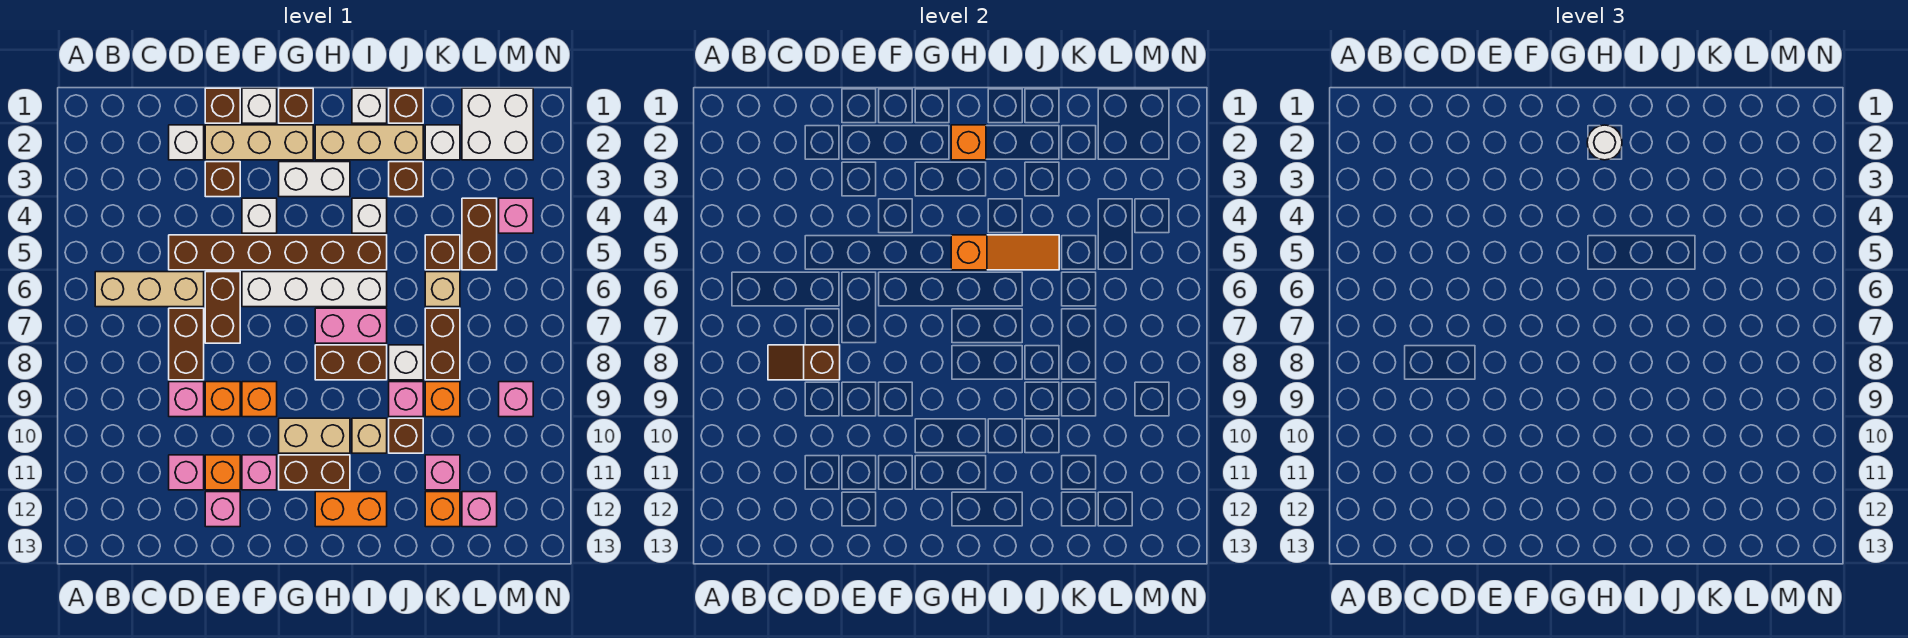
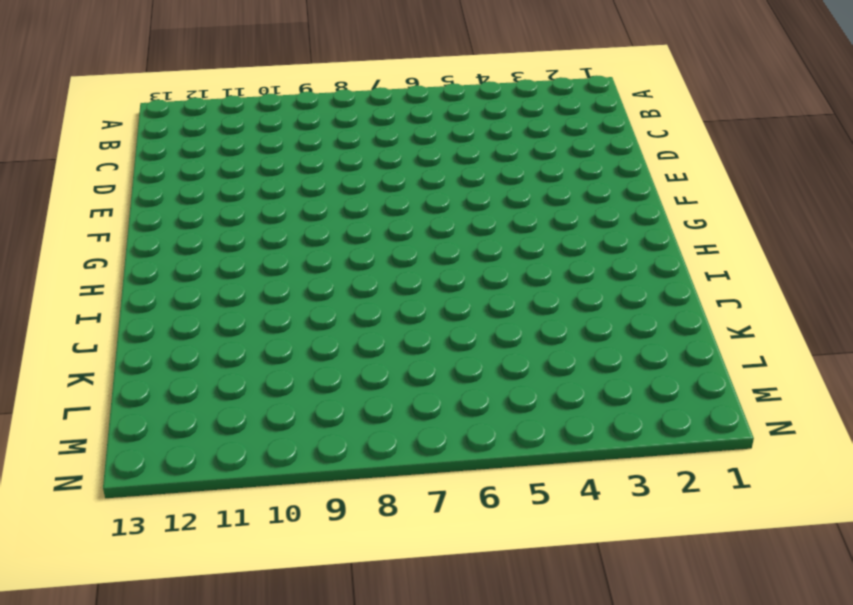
none -> tan 1x3 brick [95,272,204,307]
none -> white 1x1 brick [169,125,204,160]
none -> brown 1x6 brick [169,235,387,270]
none -> brown 1x2 brick [169,308,204,380]

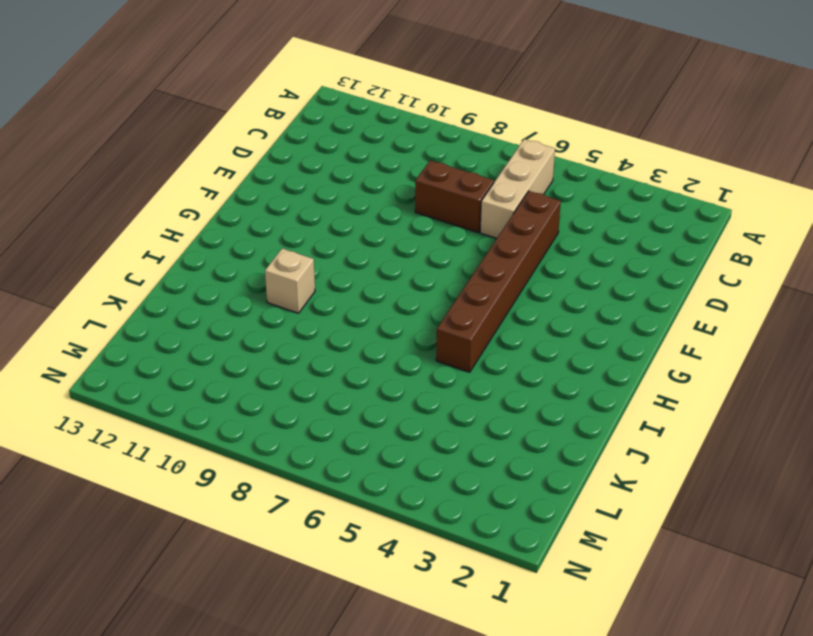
none -> white 1x1 brick [169,125,204,160]
none -> pink 1x1 brick [169,382,204,417]
none -> pink 1x1 brick [169,455,204,490]
none -> brown 1x1 brick [205,88,240,123]

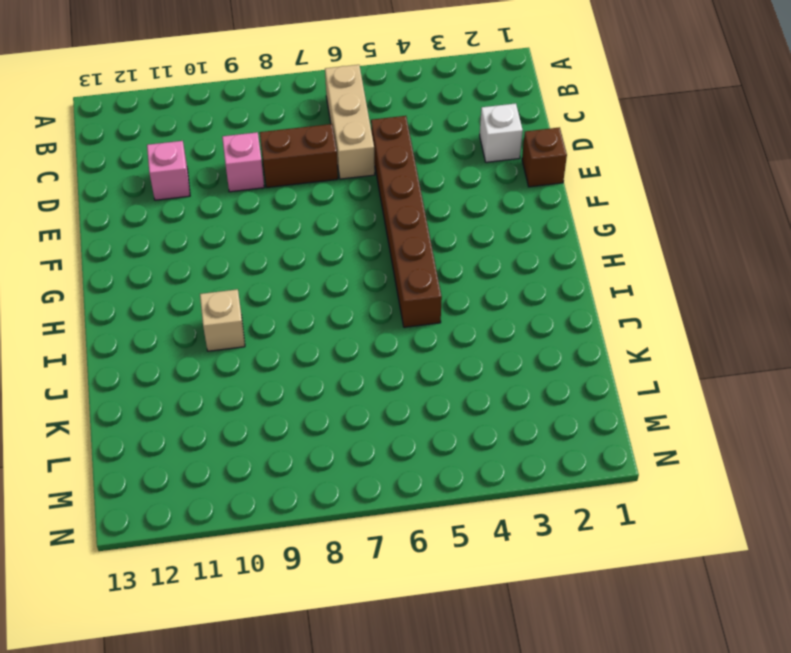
none -> tan 1x3 brick [205,125,313,160]
none -> brown 1x1 brick [205,162,240,197]
none -> brown 1x2 brick [205,272,240,343]
none -> orange 1x1 brick [205,382,240,417]

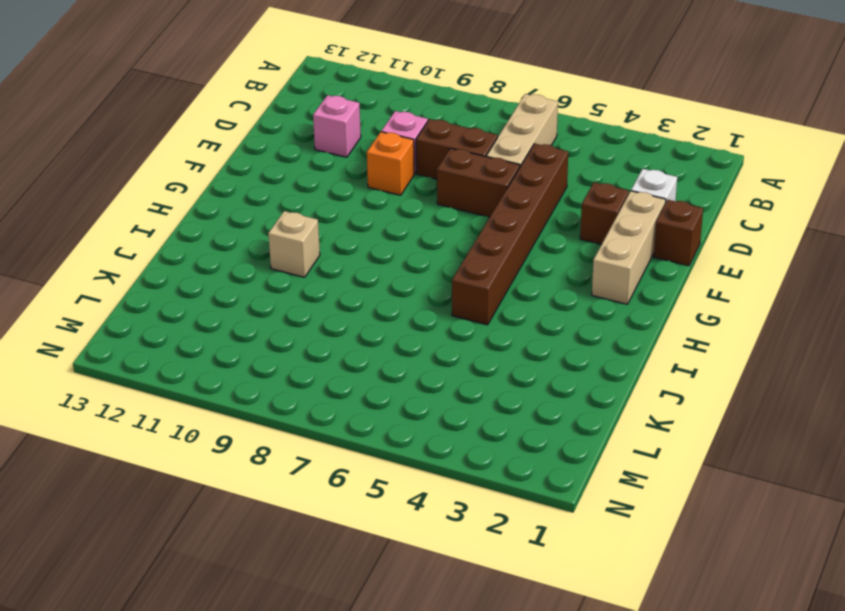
none -> orange 1x1 brick [205,455,240,490]
none -> pink 1x1 brick [205,492,240,527]
none -> white 1x1 brick [242,88,277,123]
none -> white 1x1 brick [242,198,277,233]

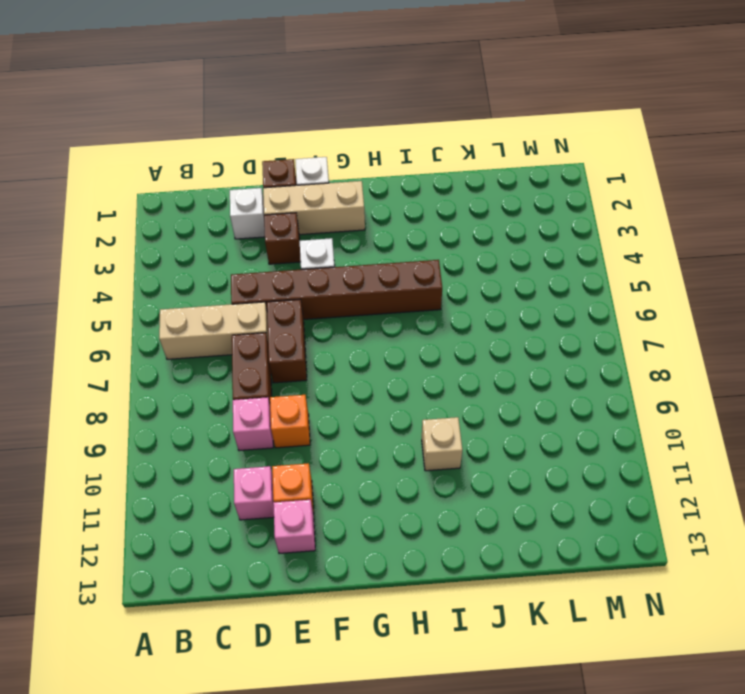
none -> white 1x4 brick [242,272,387,307]
none -> orange 1x1 brick [242,382,277,417]
none -> pink 1x1 brick [242,455,277,490]
none -> brown 1x1 brick [279,88,313,123]

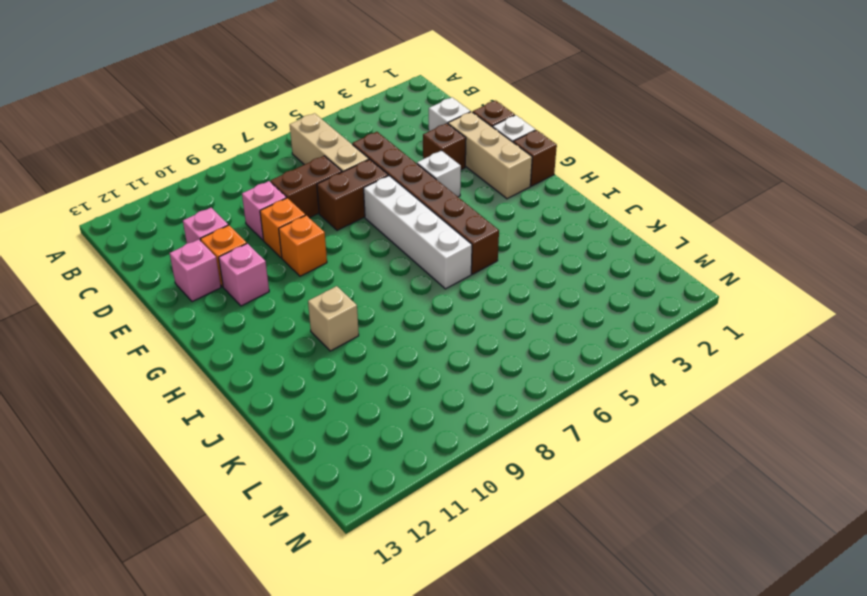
none -> white 1x2 brick [279,162,350,197]
none -> tan 1x2 brick [279,418,350,453]
none -> brown 1x2 brick [279,455,350,490]
none -> tan 1x3 brick [315,125,423,160]

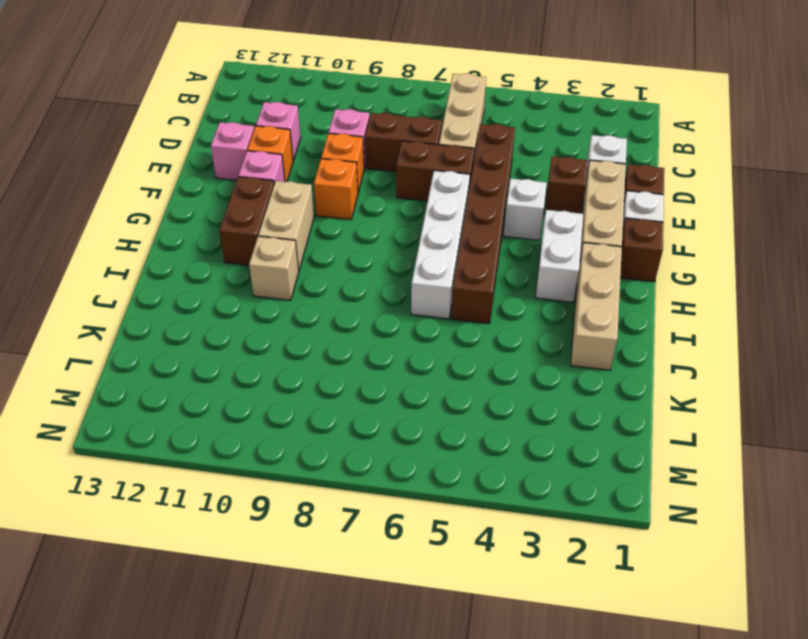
none -> pink 1x2 brick [315,308,387,343]
none -> brown 1x2 brick [315,345,387,380]
none -> orange 1x2 brick [315,492,387,527]
none -> white 1x1 brick [352,88,387,123]

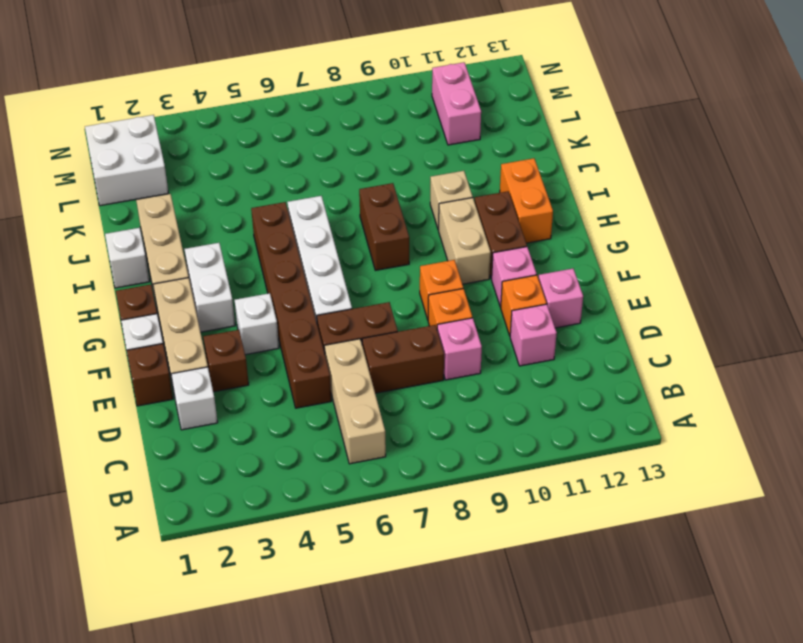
pink 1x2 brick [432,62,481,145] -> pink 1x2 brick moved to [315,308,387,343]
none -> white 1x1 brick [352,198,387,233]
none -> brown 1x1 brick [389,88,423,123]
none -> brown 1x1 brick [389,162,423,197]
none -> white 1x1 brick [389,345,423,380]

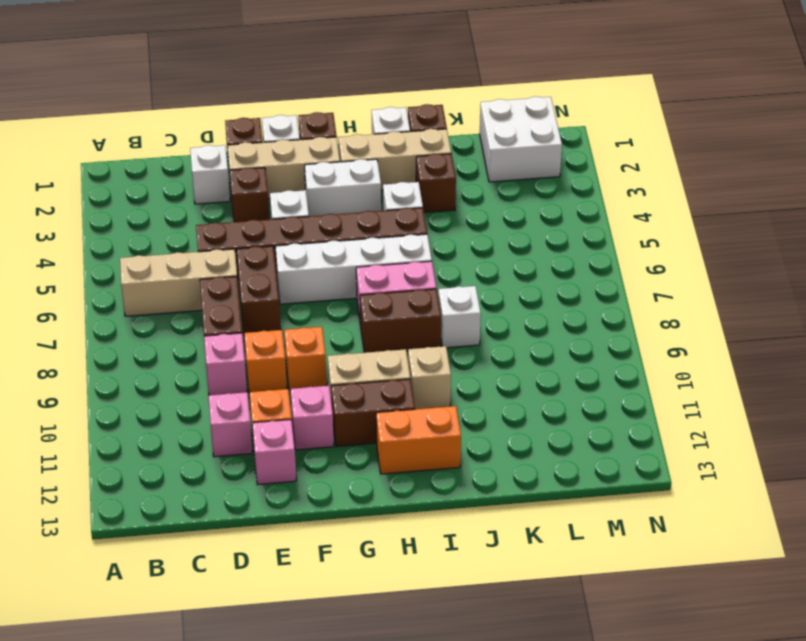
none -> pink 1x1 brick [389,382,423,417]
none -> brown 1x1 brick [389,418,423,453]
none -> white 1x1 brick [425,125,460,160]
none -> brown 1x1 brick [425,235,460,270]

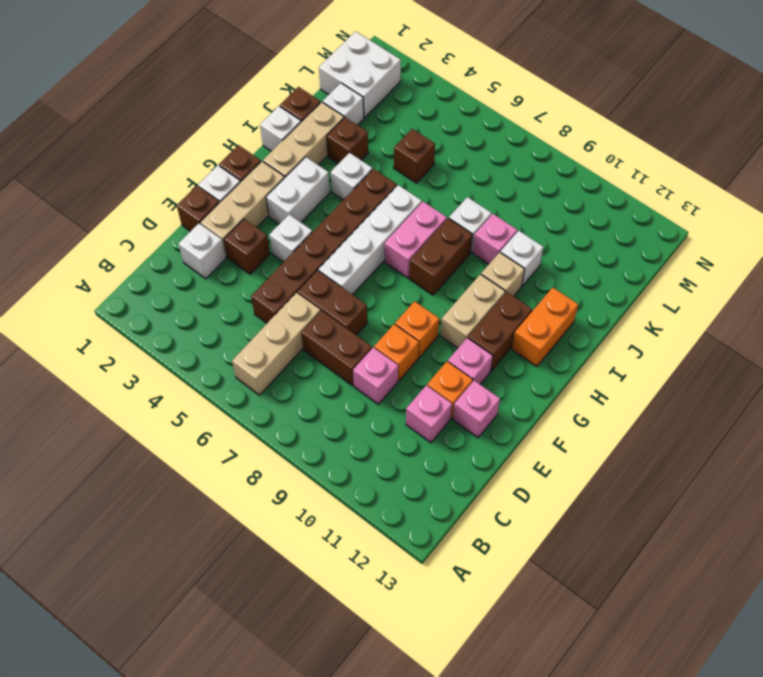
white 1x1 brick [500,231,543,286] -> brown 1x1 brick [389,418,423,453]
none -> tan 1x1 brick [425,272,460,307]
none -> brown 1x2 brick [425,308,460,380]
none -> orange 1x1 brick [425,382,460,417]
none -> pink 1x1 brick [425,455,460,490]

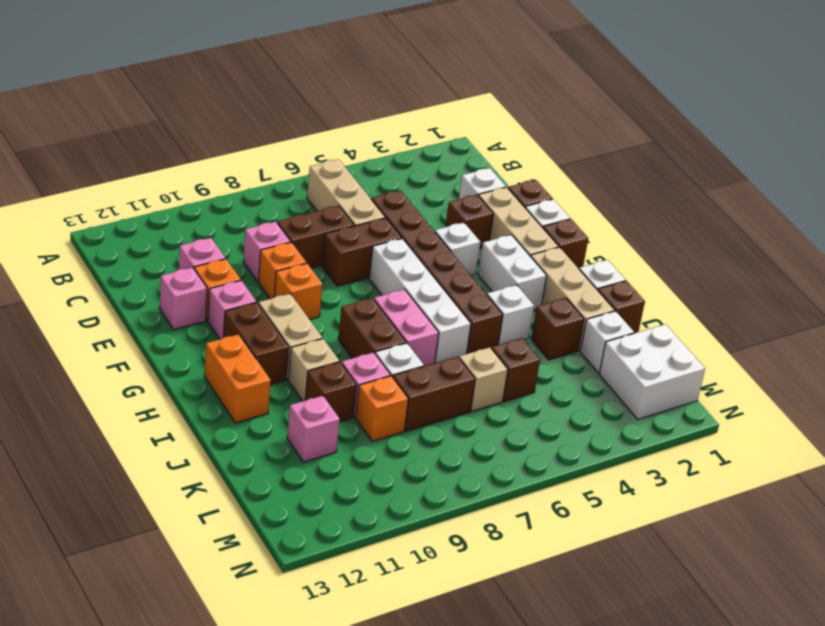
none -> orange 1x1 brick [425,492,460,527]
none -> brown 1x2 brick [462,198,497,270]
none -> pink 1x1 brick [462,492,497,527]
none -> pink 1x1 brick [499,198,533,233]

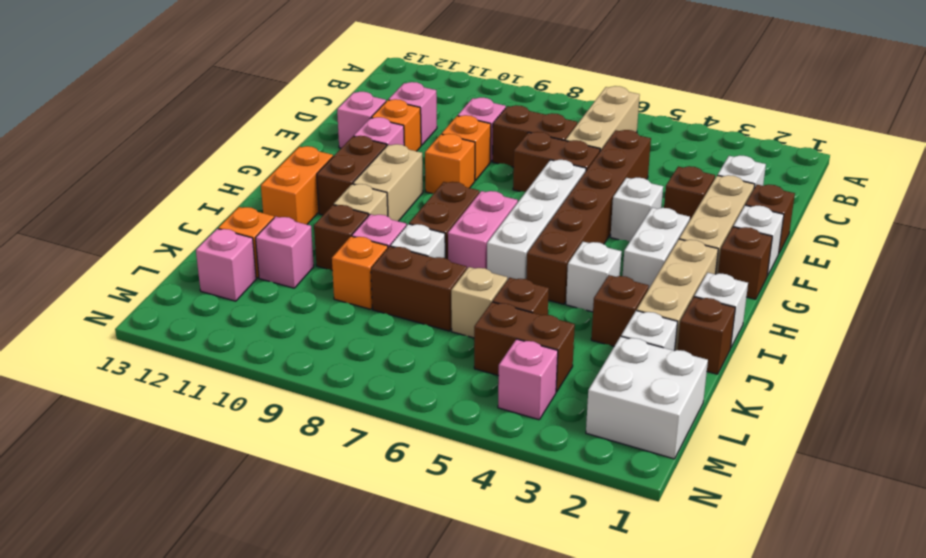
none -> pink 1x1 brick [499,382,533,417]
none -> brown 1x2 slope [768,345,840,380]
none -> orange 1x1 brick [951,125,986,160]
none -> orange 1x3 slope [951,235,1059,270]

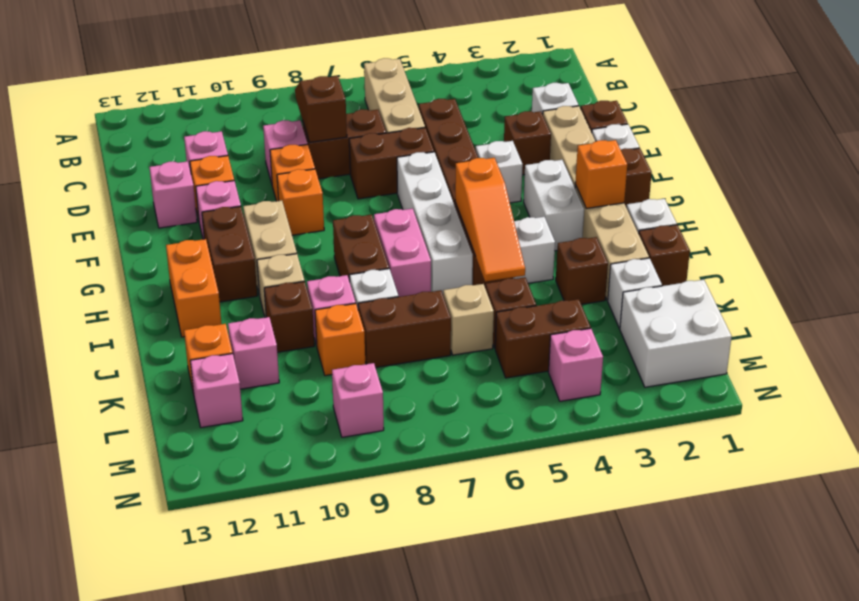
none -> white 1x1 round brick [1587,125,1622,160]

